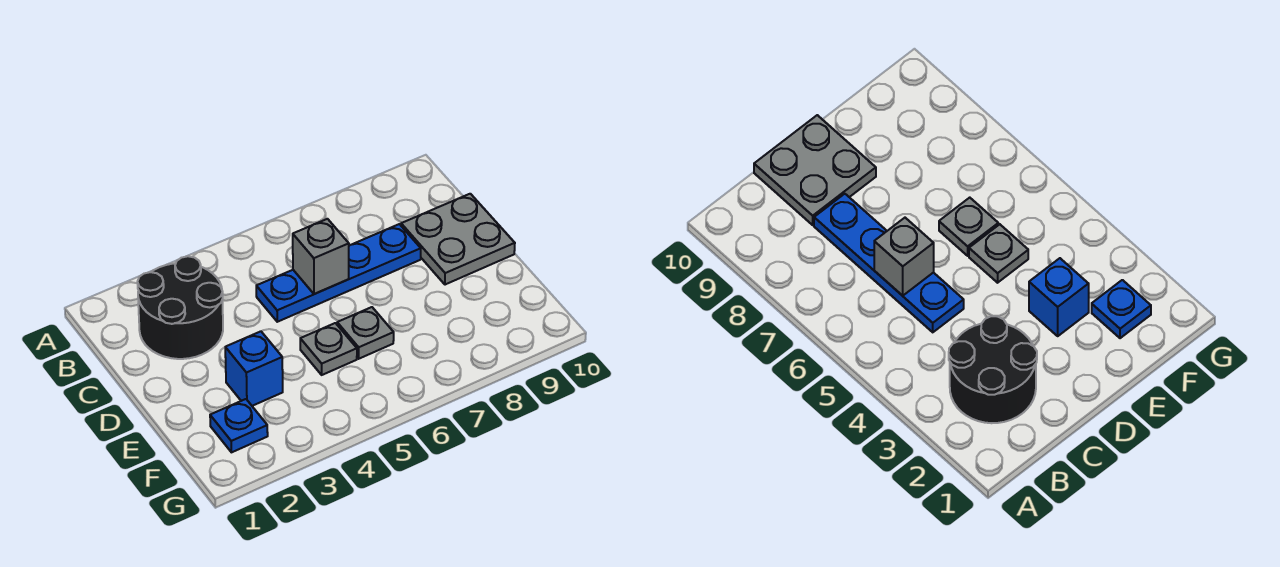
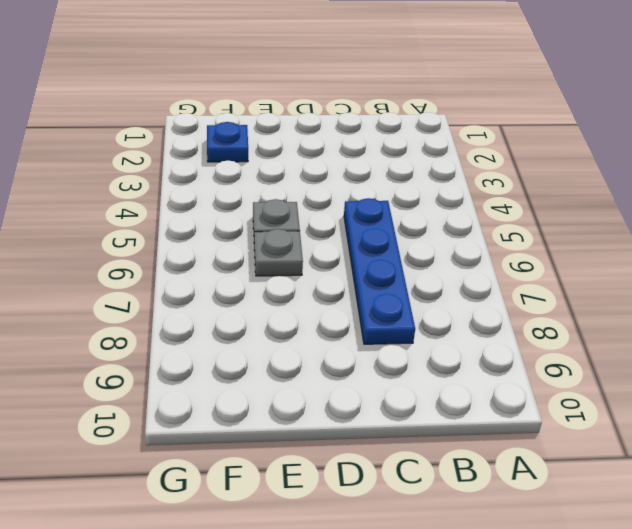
none -> black 2x2 round brick [137,256,223,359]
none -> grey 2x2 plate [401,194,515,285]

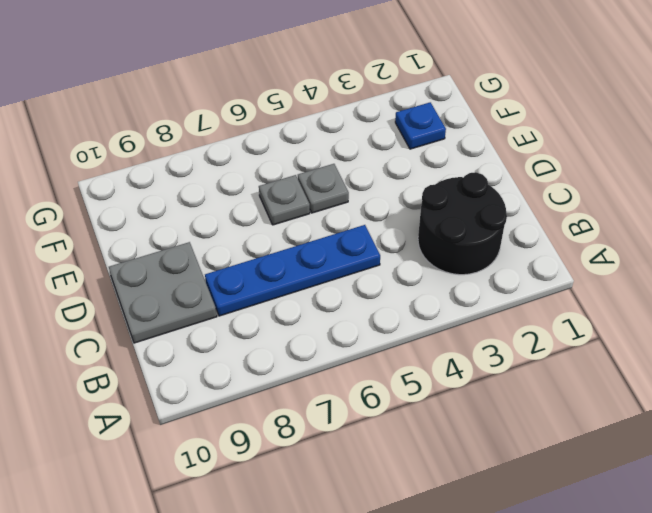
none -> blue 1x1 brick [225,331,283,406]
none -> grey 1x1 brick [293,219,349,294]

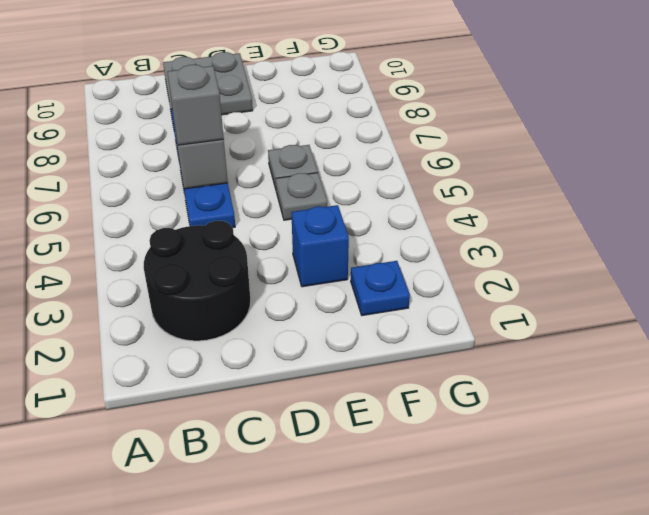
grey 1x1 brick [167,65,224,145] -> none

